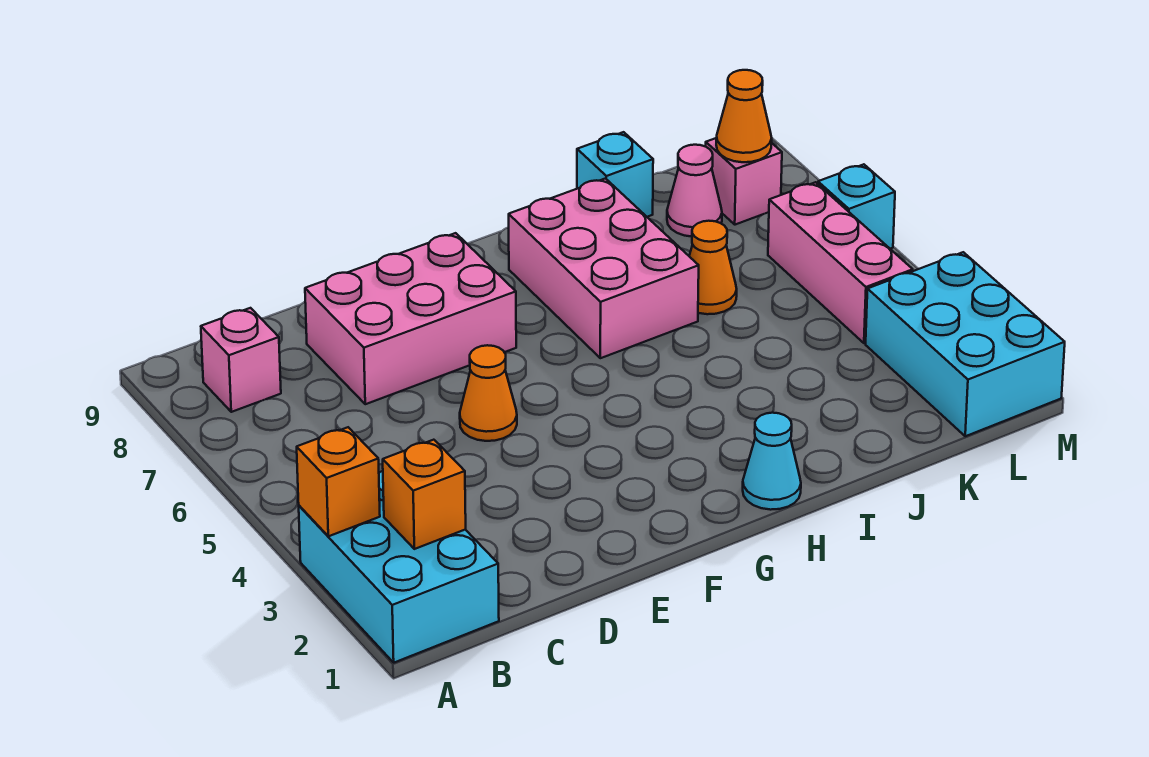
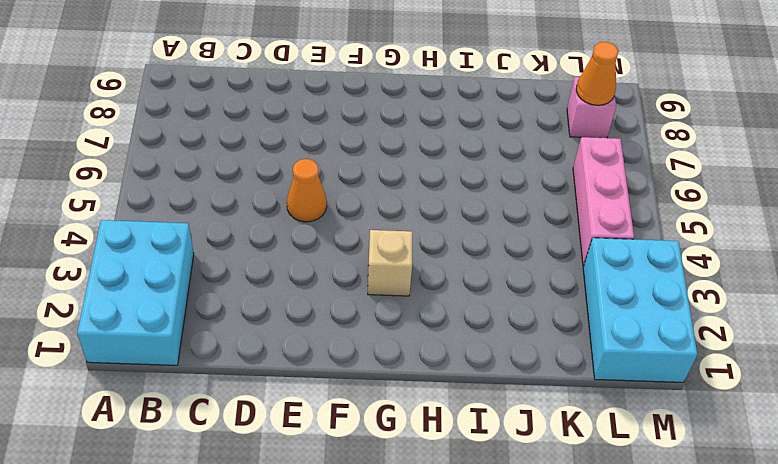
tan 1x1 brick [368,230,412,296] -> none
none -> pink 1x1 brick [201,308,281,412]
none -> pink 2x3 brick [305,233,516,404]
none -> cyan 1x1 cone [743,413,801,510]

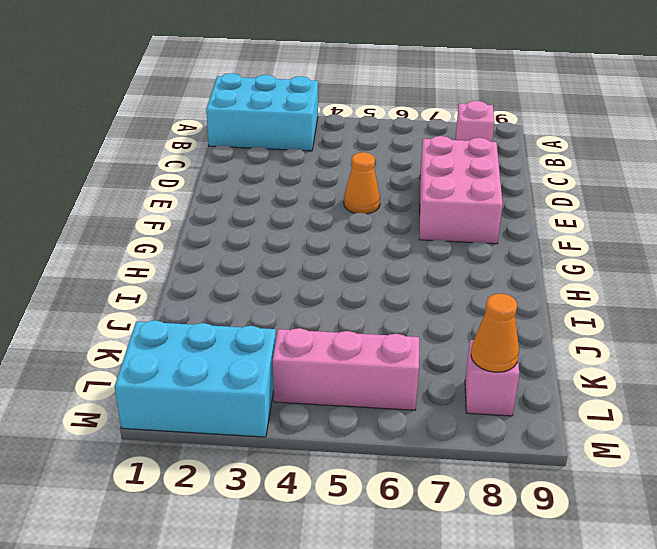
none -> cyan 1x1 cone [743,413,801,510]
none -> pink 2x3 brick [509,179,699,358]
none -> orange 1x1 cone [689,221,737,314]

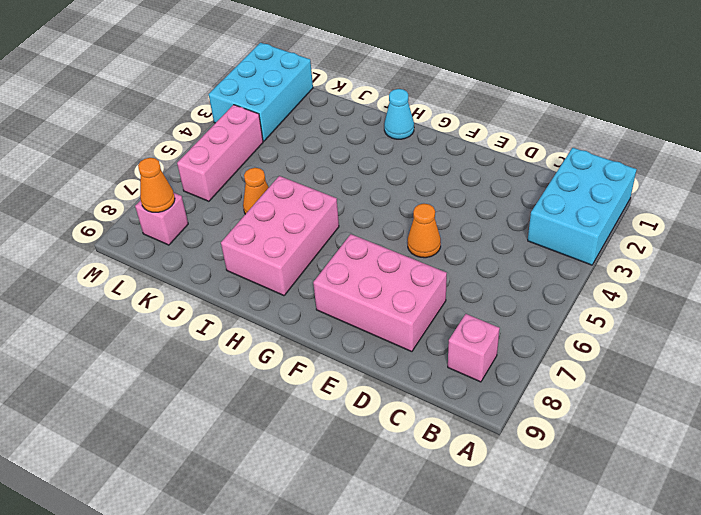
none -> cyan 1x1 brick [577,132,653,217]
none -> pink 1x1 cone [667,145,722,237]
none -> cyan 1x1 brick [818,164,895,249]

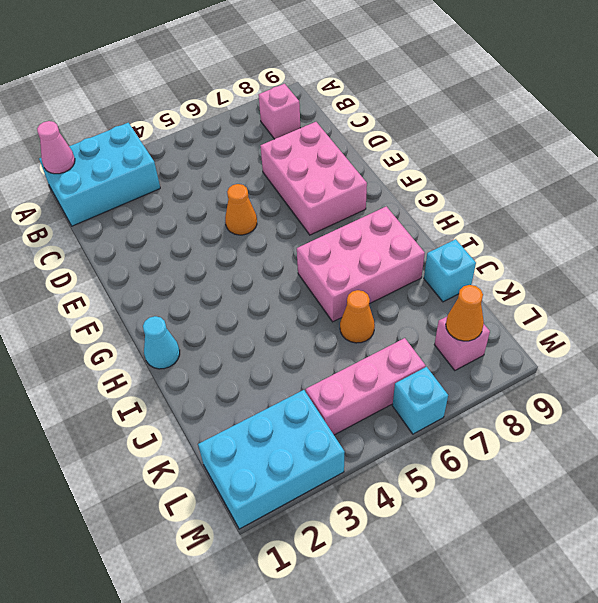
pink 1x1 cone [37,121,75,174] -> pink 1x1 cone moved to [667,145,722,237]
none -> orange 1x1 brick [297,427,380,536]
none -> orange 1x1 brick [383,440,466,549]

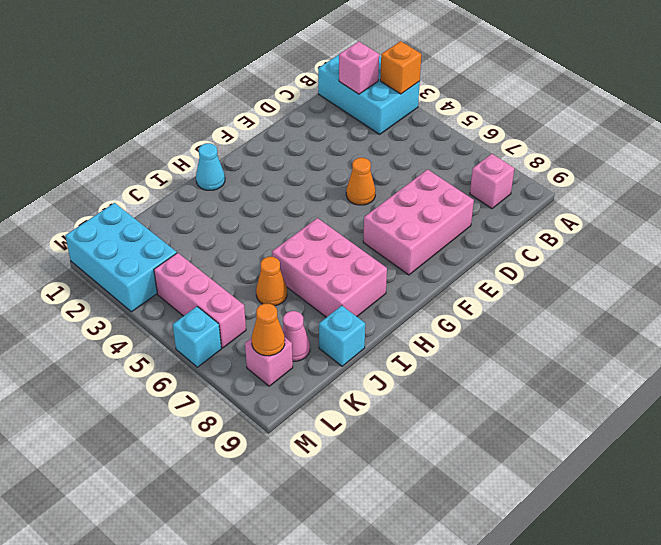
pink 1x1 brick [339,41,379,94] -> orange 1x1 brick [383,440,466,549]

